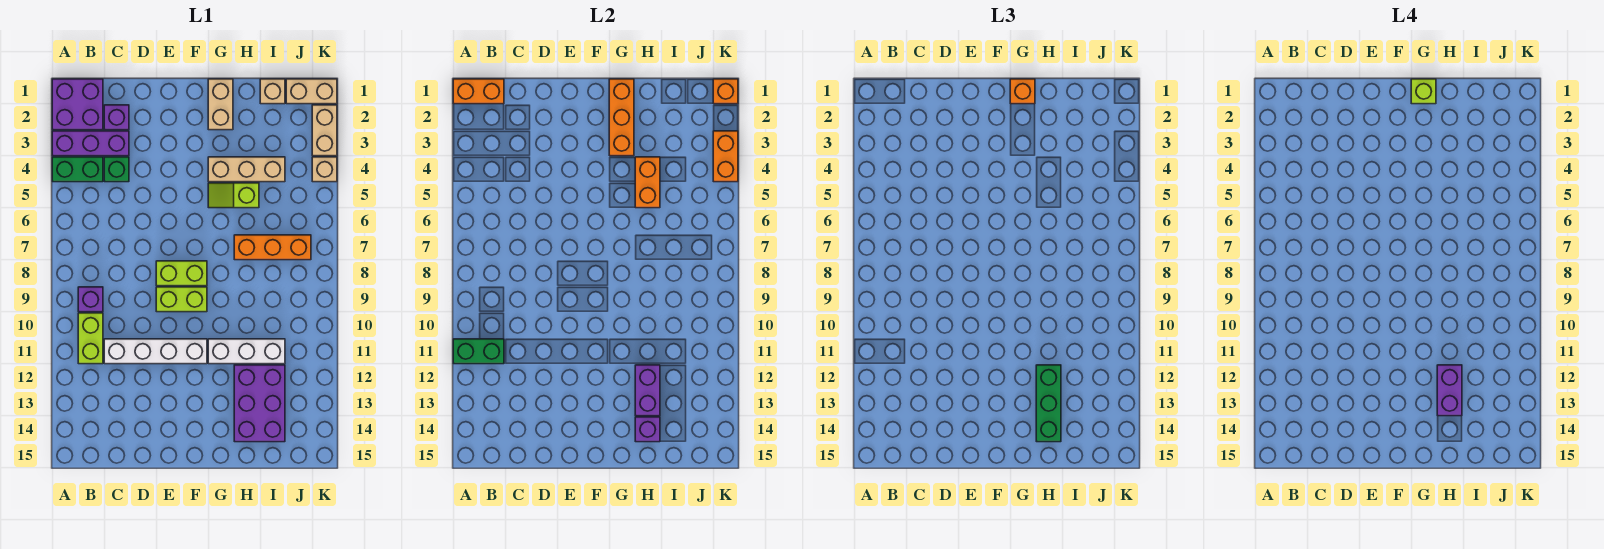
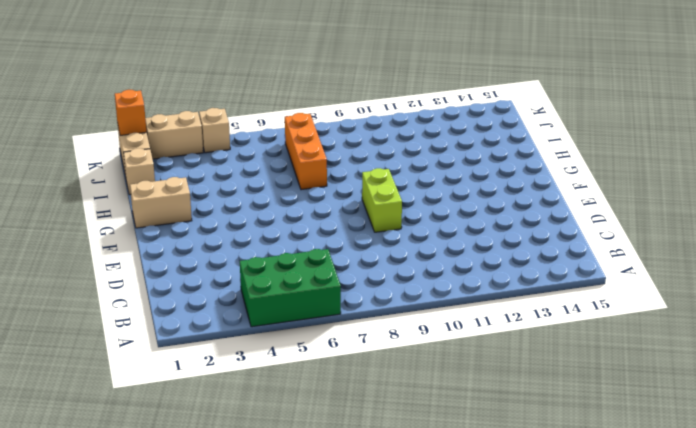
green 2x3 brick [240,249,341,327] -> green 1x2 brick [52,157,103,182]
none -> purple 2x2 brick [52,79,103,130]
none -> purple 1x3 brick [52,131,129,156]
none -> purple 1x1 brick [78,287,103,312]
none -> lime 1x2 brick [78,313,103,364]

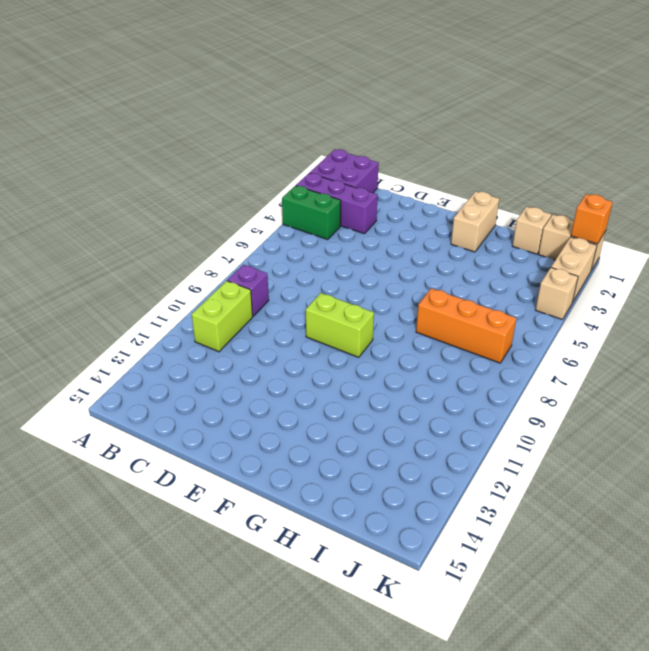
none -> purple 1x1 brick [104,105,129,130]
none -> green 1x1 brick [104,157,129,182]
none -> white 1x4 brick [104,339,207,364]
none -> lime 1x2 brick [156,261,207,286]

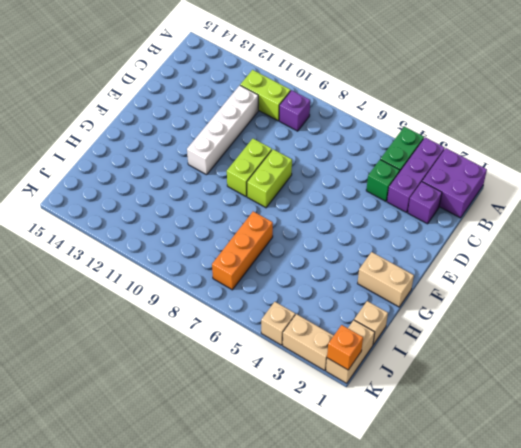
none -> tan 1x3 brick [208,157,285,182]
none -> lime 1x2 slope [208,183,259,208]
none -> white 1x3 brick [208,339,285,364]
none -> purple 2x3 brick [234,365,285,442]

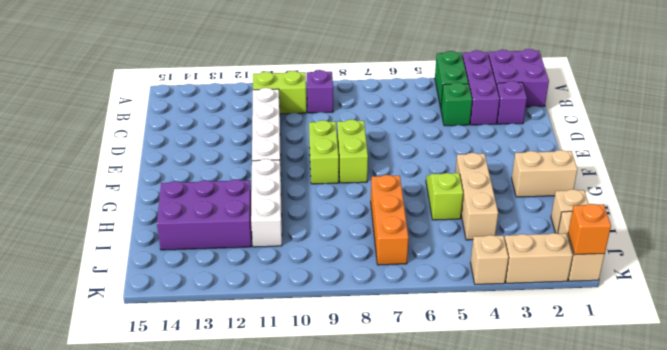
none -> orange 1x2 brick [453,79,504,104]
none -> green 1x2 brick [453,339,504,364]
none -> orange 1x3 brick [609,79,634,156]
none -> orange 1x2 brick [635,157,660,208]

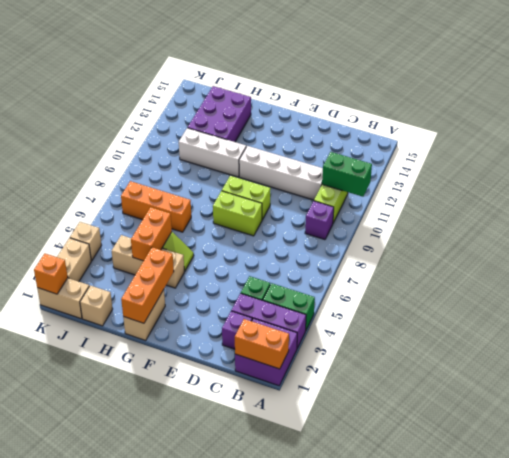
none -> purple 1x2 brick [635,365,660,416]
none -> purple 1x1 brick [635,417,660,442]
none -> orange 1x2 brick [713,131,738,182]
none -> orange 1x1 brick [1010,79,1035,104]

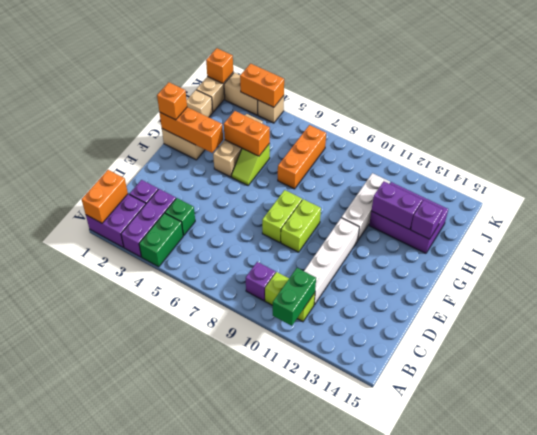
none -> green 1x3 brick [1036,365,1061,442]
none -> lime 1x1 brick [1411,79,1436,104]
none -> purple 1x2 brick [1437,365,1462,416]

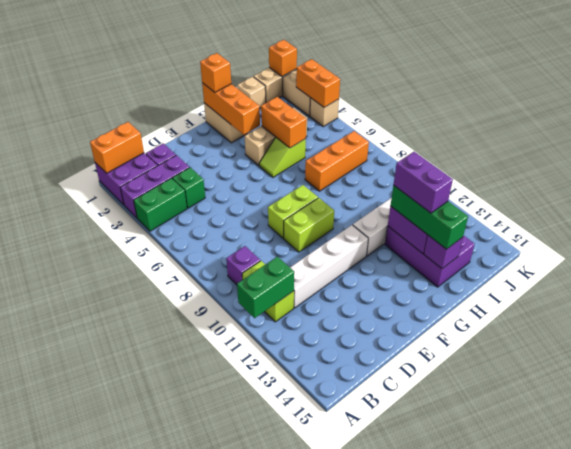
none -> lime 1x1 brick [1411,79,1436,104]

